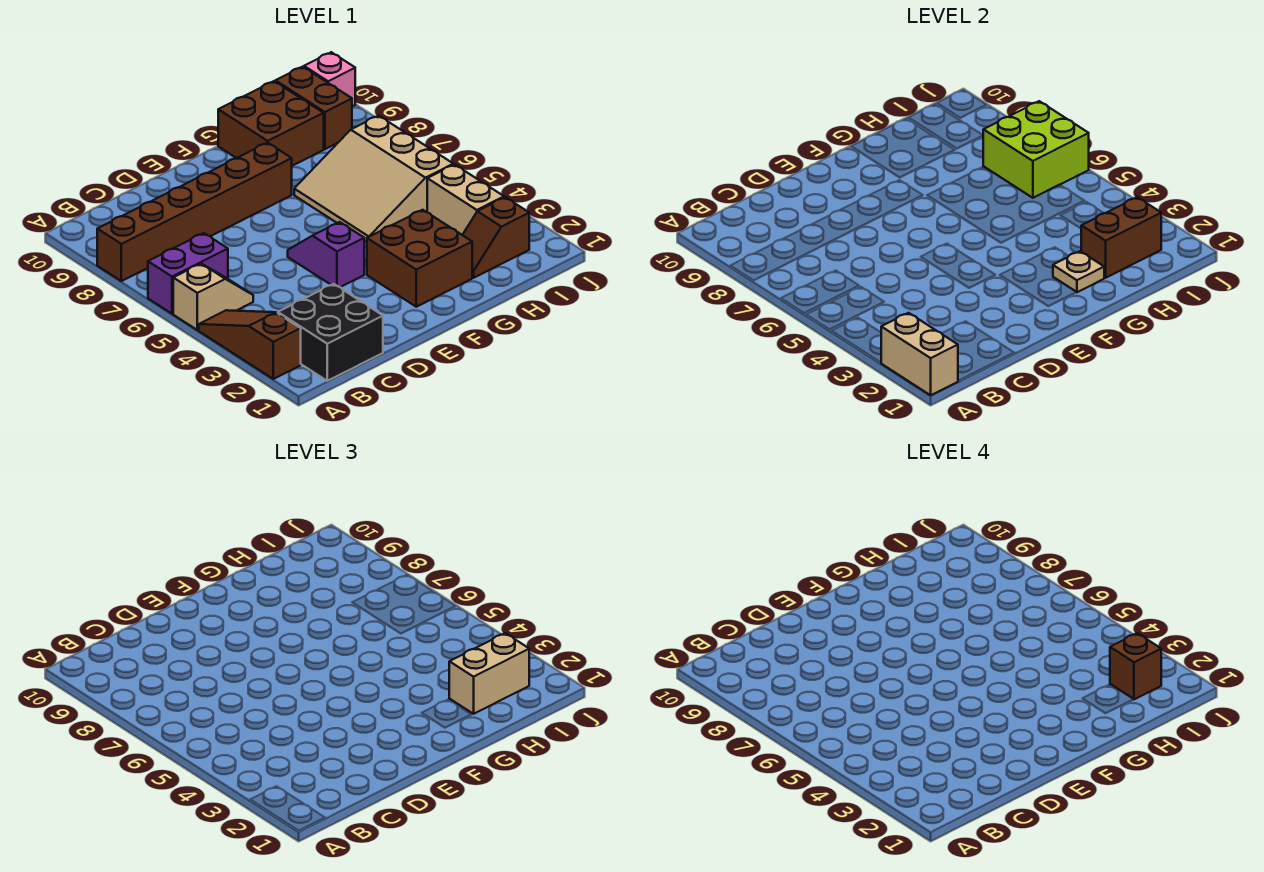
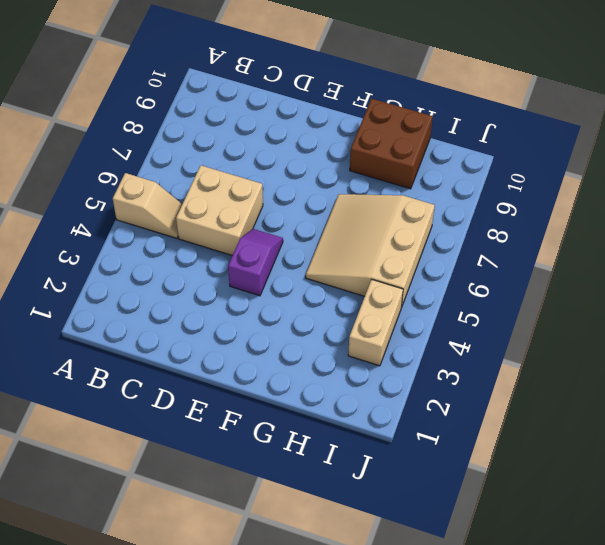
tan 2x2 brick [176,165,263,256] -> none
none -> brown 1x3 slope [199,310,301,379]
none -> purple 1x2 brick [148,233,228,314]
none -> brown 1x6 brick [97,143,292,281]

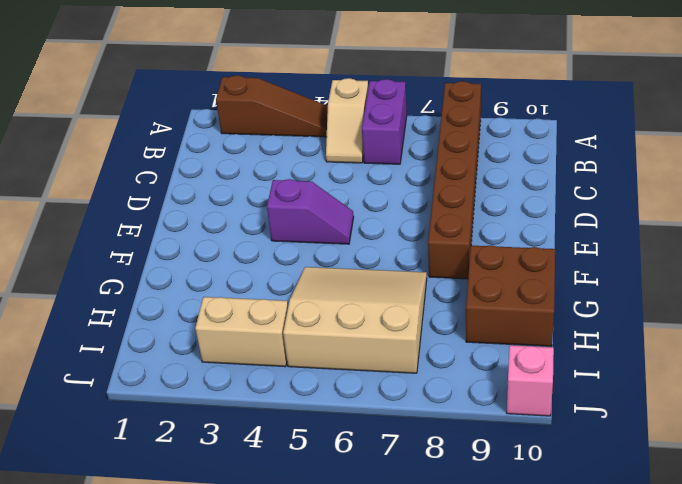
none -> black 2x2 brick [278,284,383,381]
none -> brown 2x2 brick [367,210,472,307]
none -> brown 1x2 slope [463,197,529,278]

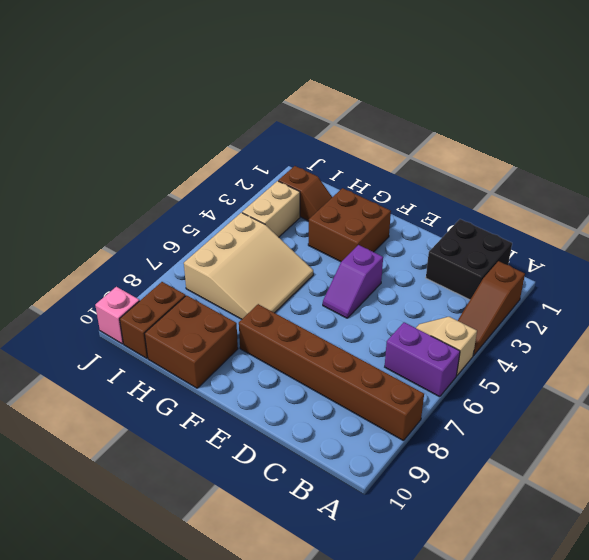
none -> tan 1x2 brick [881,313,958,395]
none -> tan 1x1 plate [1053,251,1104,292]
none -> brown 1x2 brick [1081,197,1161,278]

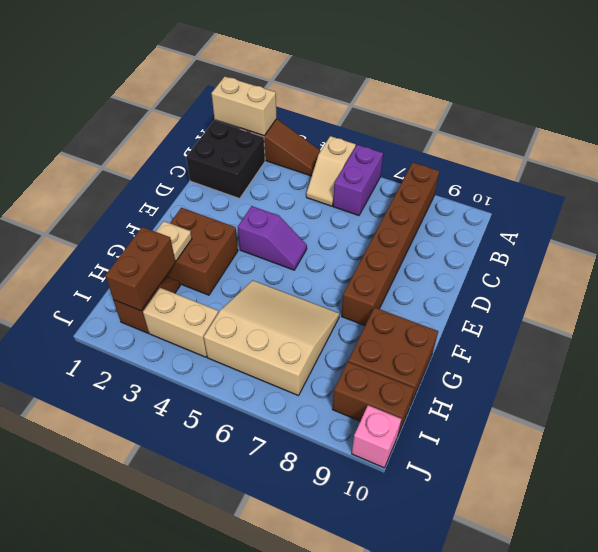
none -> lime 2x2 brick [983,101,1089,198]
none -> tan 1x2 brick [449,633,529,714]
none -> brown 1x1 brick [1110,633,1161,699]

